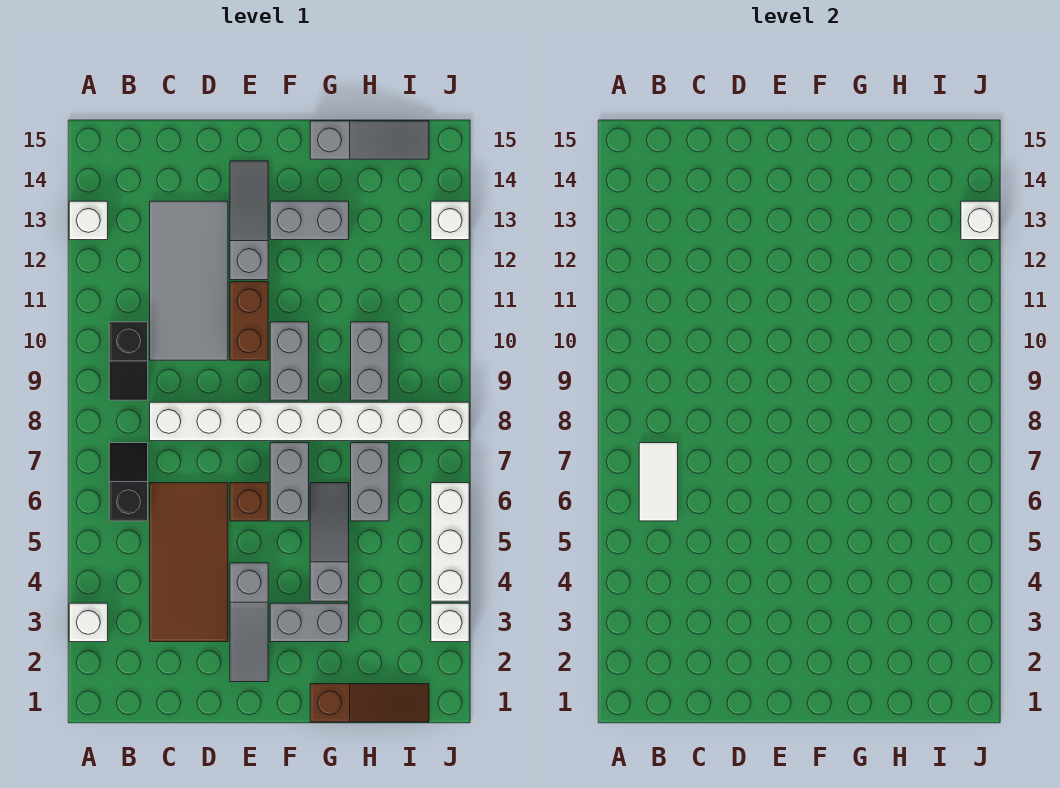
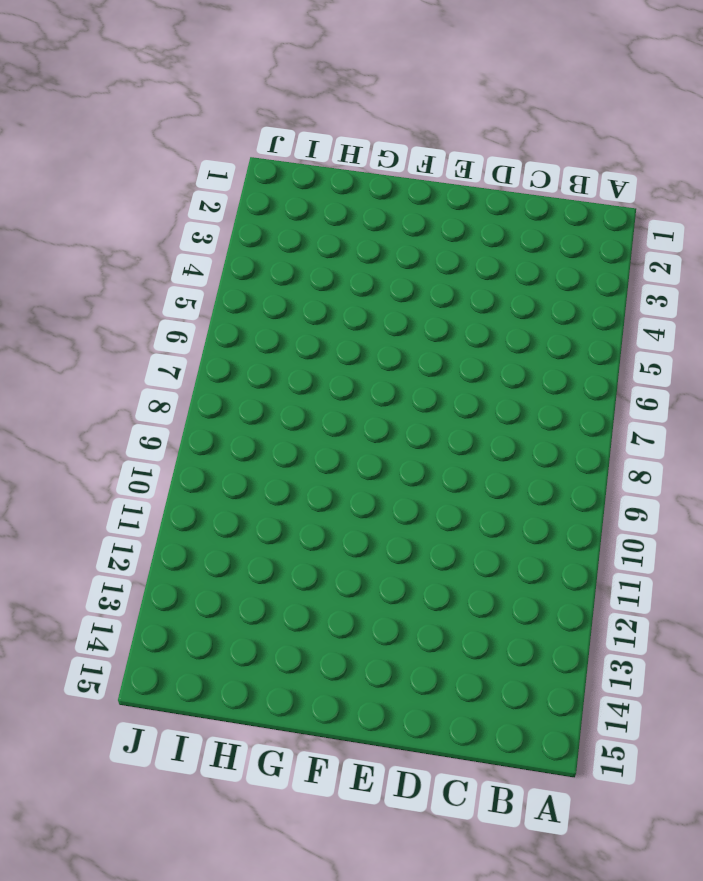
none -> white 1x1 brick [69,603,108,642]
none -> white 1x1 brick [69,201,108,240]
none -> black 1x2 slope [109,443,148,521]

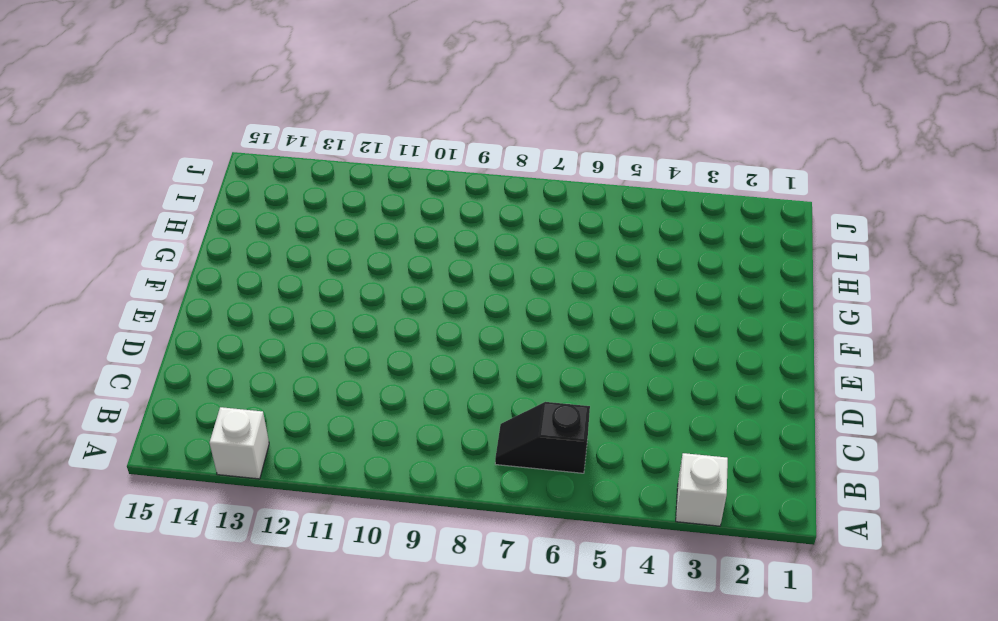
none -> black 1x2 slope [109,322,148,400]
none -> brown 2x4 tile [150,483,228,642]
none -> white 1x8 brick [150,402,469,441]

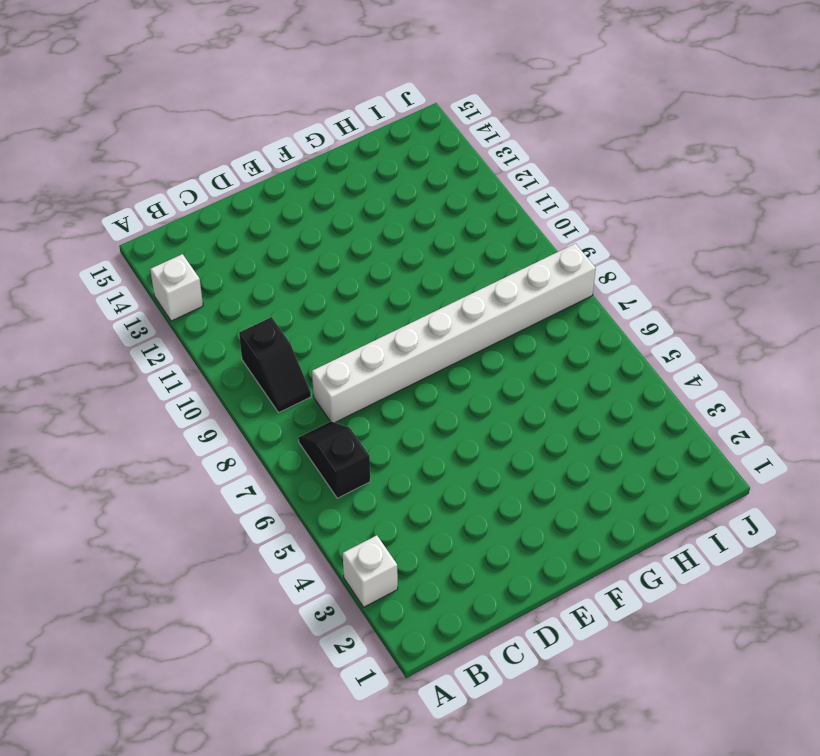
none -> brown 2x4 tile [150,483,228,642]
none -> grey 2x4 tile [150,201,228,360]
none -> grey 1x3 slope [230,563,268,682]

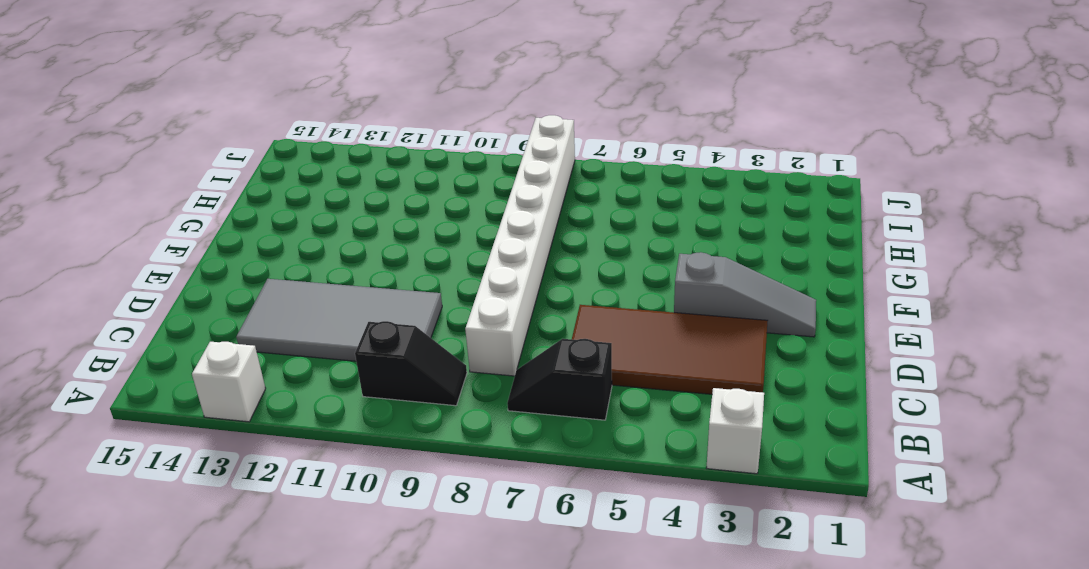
none -> brown 1x1 brick [230,483,268,521]
none -> brown 1x2 brick [230,282,268,360]
none -> grey 1x3 slope [230,161,268,280]

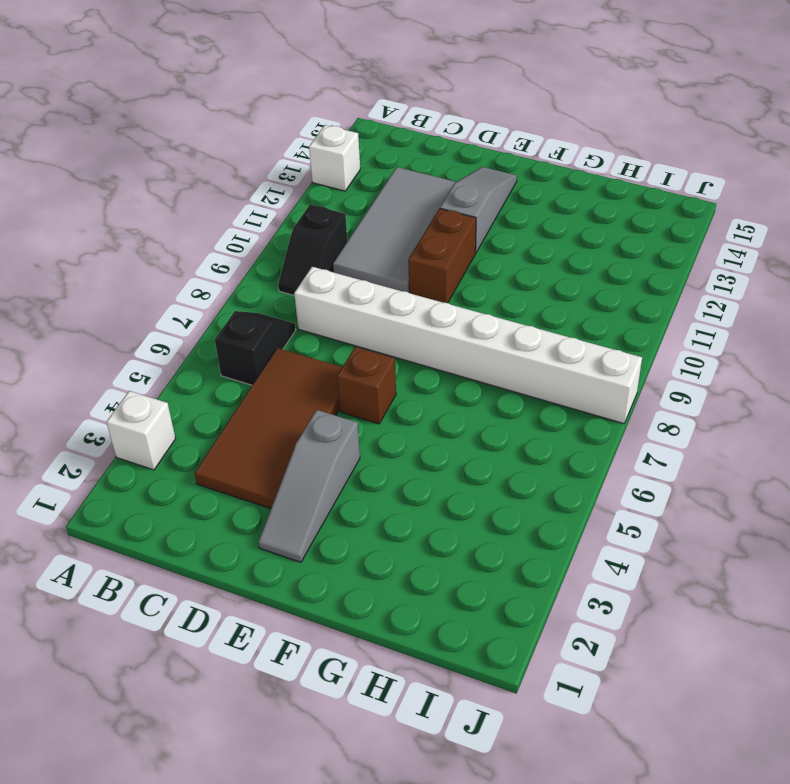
none -> grey 1x2 brick [270,603,349,642]
none -> grey 1x2 brick [270,443,309,521]
none -> grey 1x2 brick [270,322,309,400]

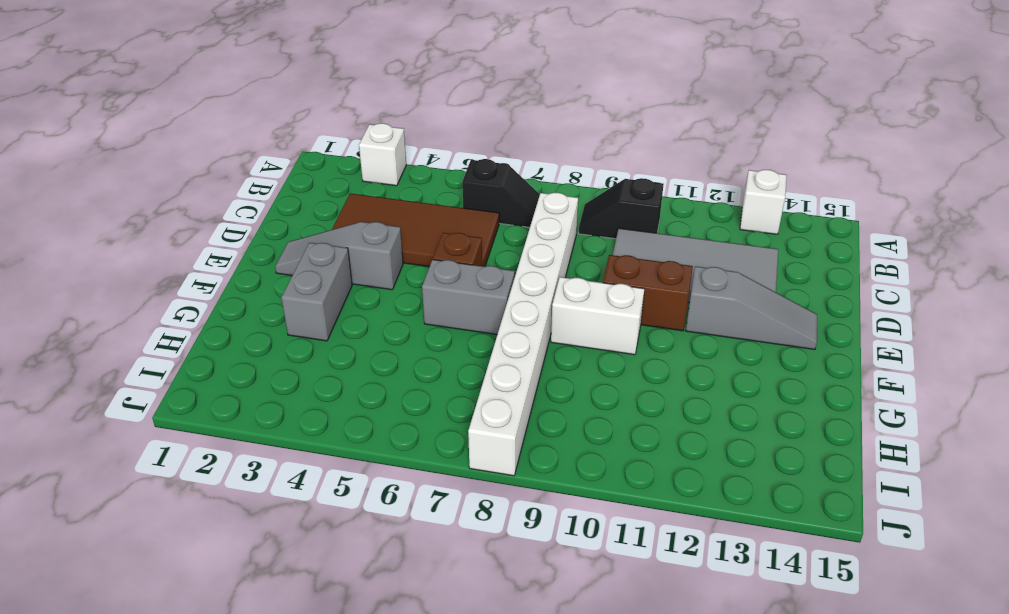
white 1x2 brick [551,277,644,355] -> grey 1x2 brick [270,322,309,400]
none -> grey 1x2 brick [270,201,349,240]
none -> brown 1x3 slope [310,684,429,722]
none -> grey 1x3 slope [310,483,349,601]

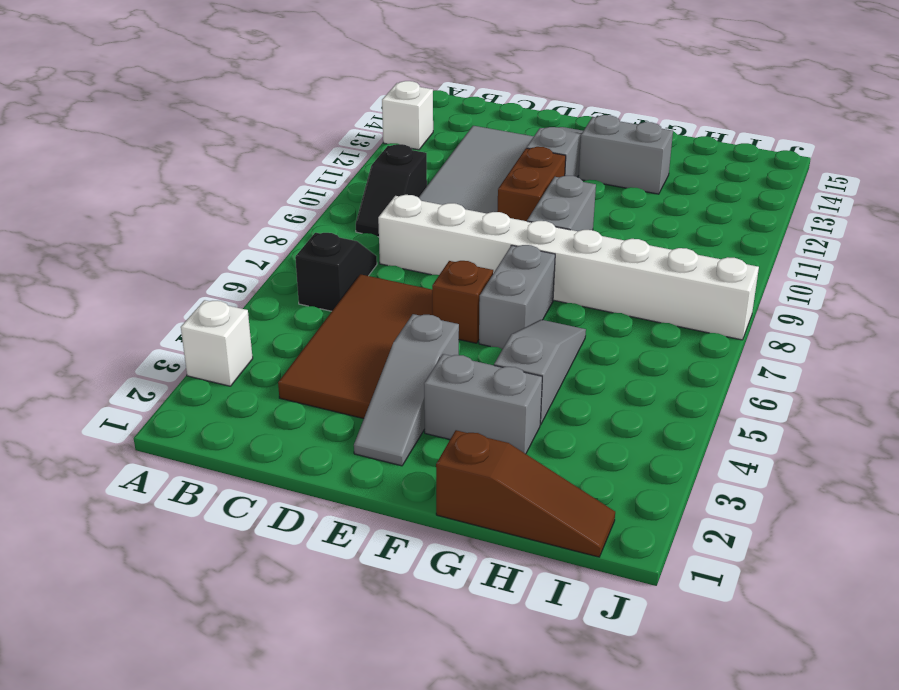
none -> grey 1x3 slope [310,121,429,159]
none -> grey 1x2 brick [351,443,389,521]
none -> grey 1x2 brick [351,322,389,400]

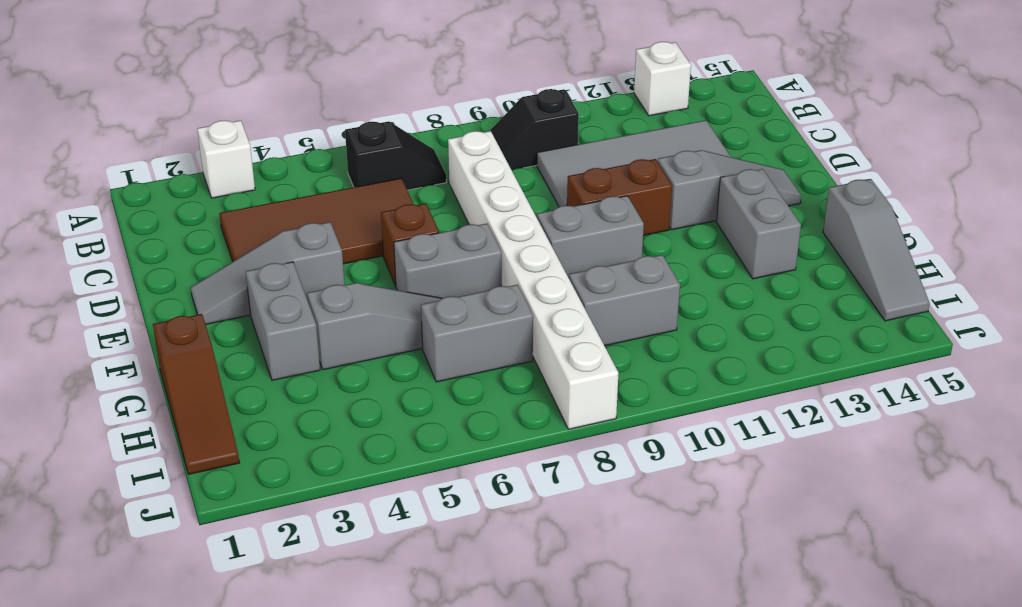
none -> white 1x1 brick [431,603,469,642]
none -> white 1x3 brick [431,483,469,601]
none -> white 1x1 brick [431,201,469,240]

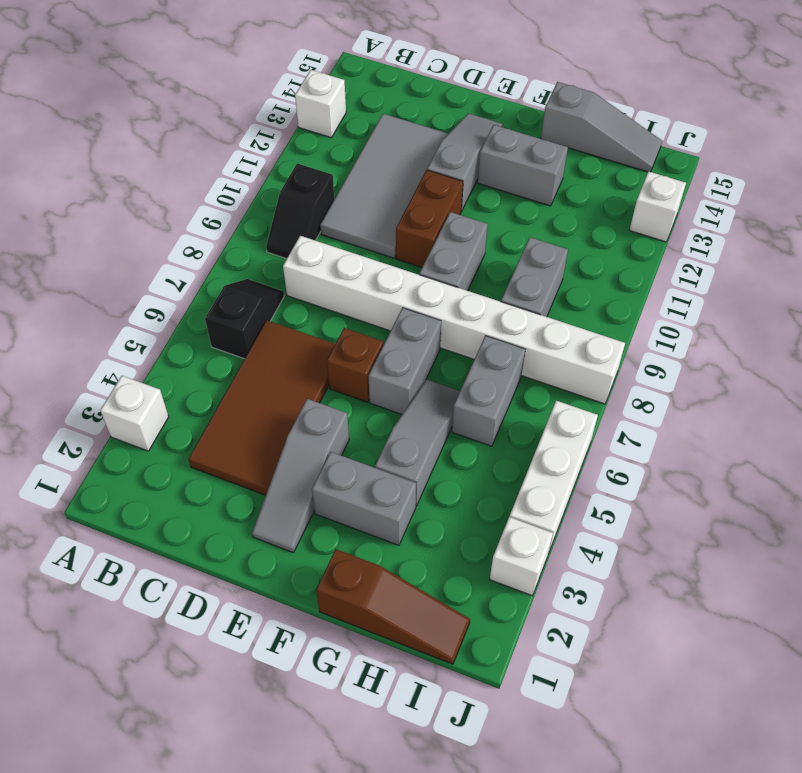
none -> white 1x2 tile [639,443,678,521]
none -> white 1x1 brick [961,201,999,240]

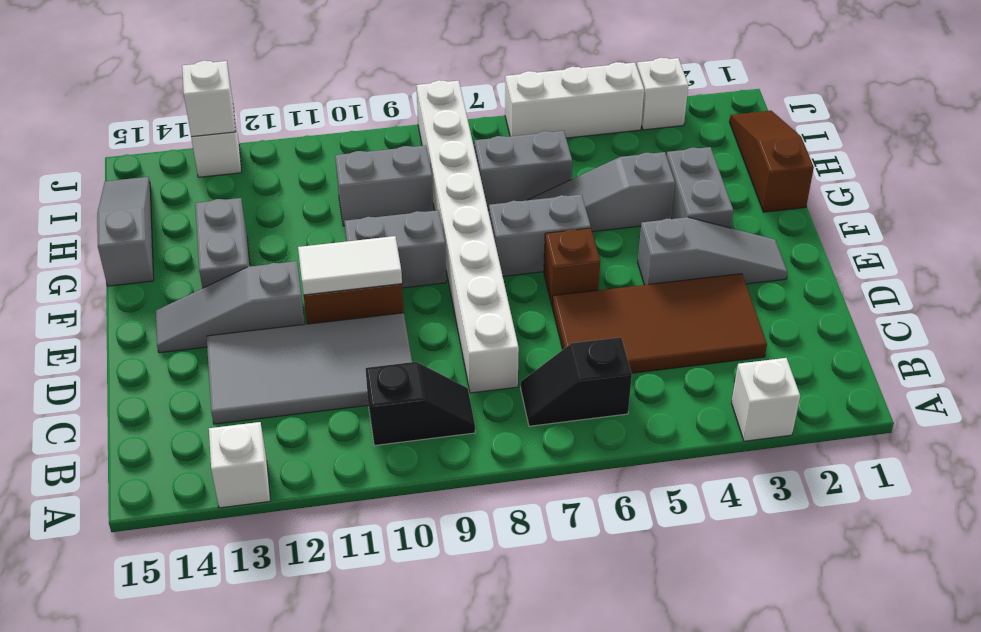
white 1x2 tile [298,236,402,295] -> white 1x2 tile moved to [639,443,678,521]

